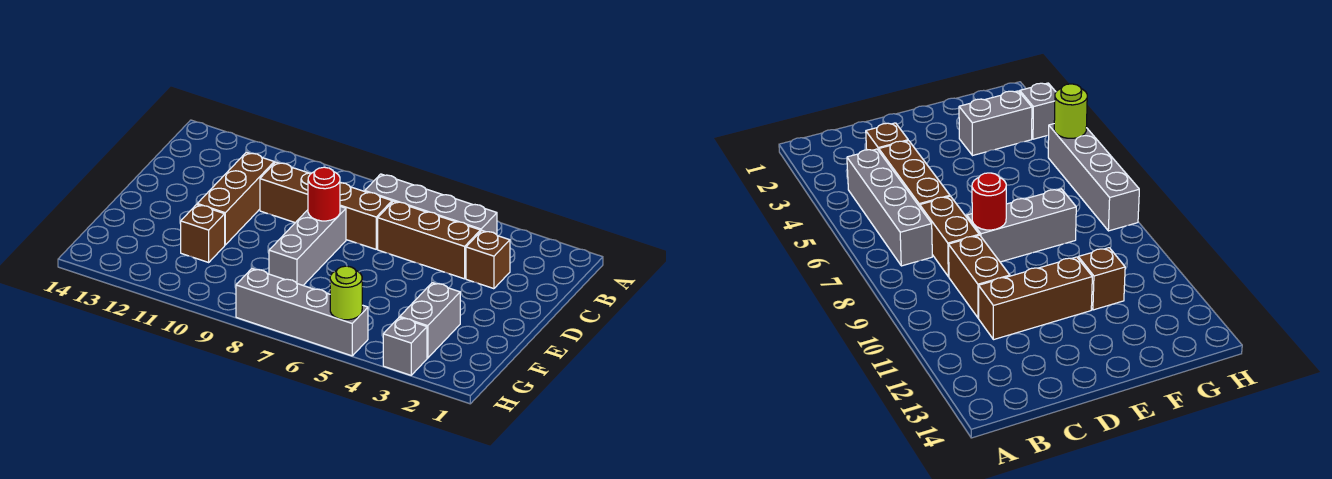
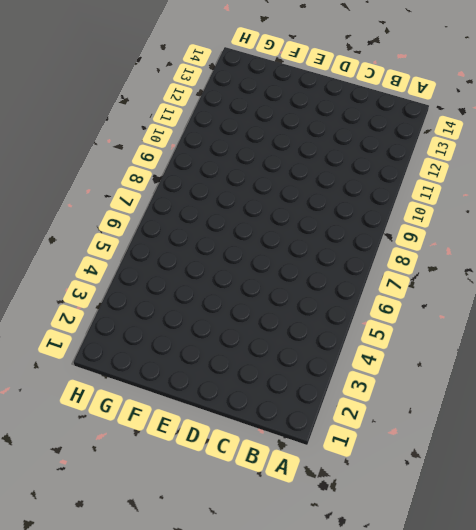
none -> grey 1x4 brick [365,174,497,234]
none -> brown 1x1 brick [466,231,510,289]
none -> brown 1x3 brick [378,201,480,279]

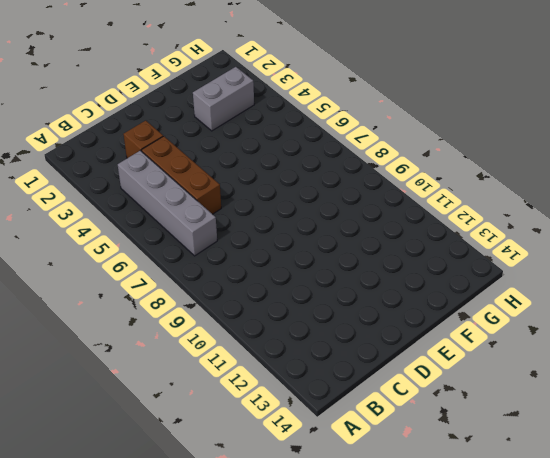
none -> brown 1x2 brick [340,183,392,249]
none -> brown 1x2 brick [260,162,311,223]
none -> brown 1x3 brick [197,152,274,245]

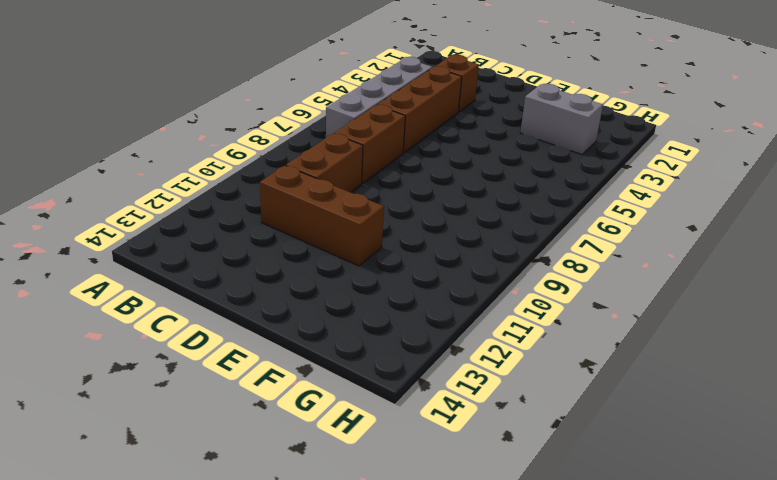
none -> grey 1x3 brick [269,206,346,285]
none -> brown 1x1 brick [181,204,225,262]
none -> grey 1x1 brick [383,317,427,375]

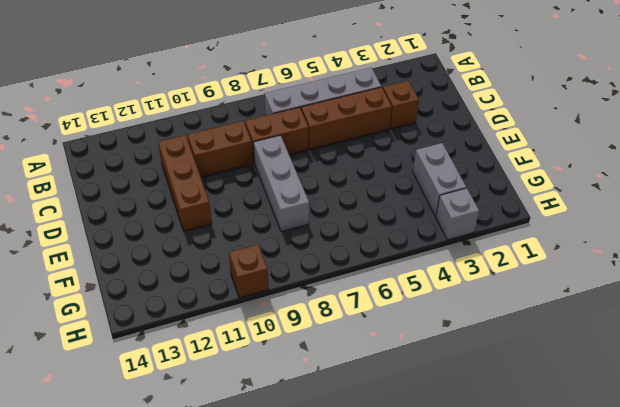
brown 1x1 brick [229,245,268,298] -> brown 1x1 brick moved to [181,204,225,262]
none -> grey 1x4 brick [236,269,368,356]
none -> red 1x1 round brick [308,167,340,221]
none -> lime 1x1 round brick [330,266,362,320]

